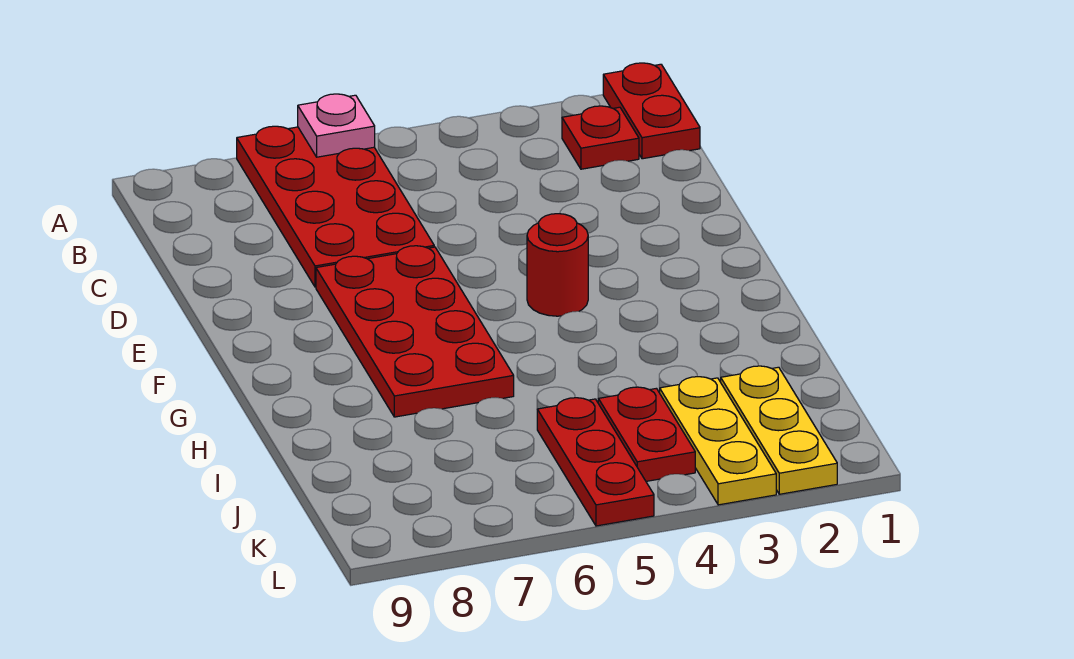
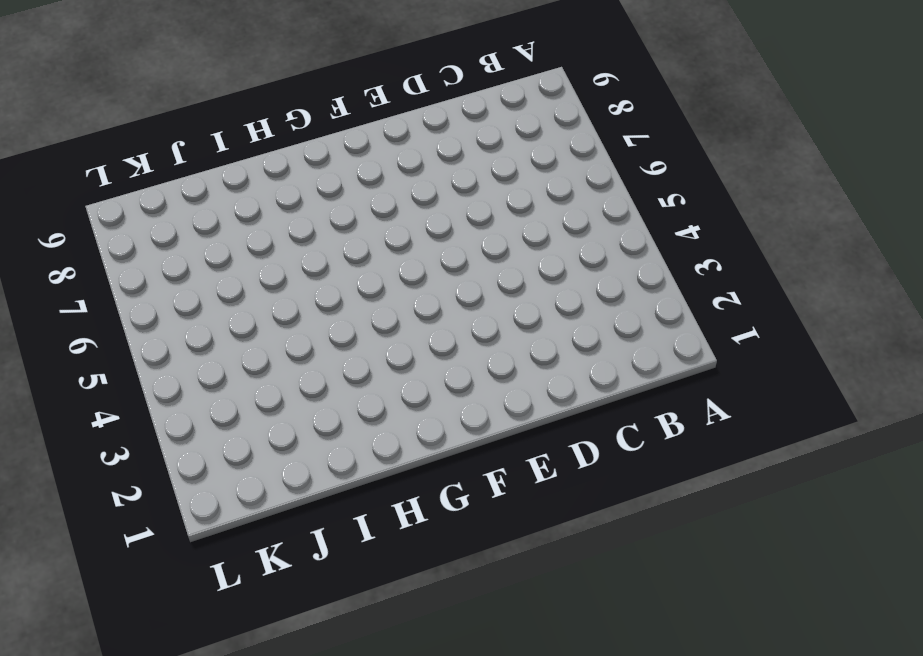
none -> red 1x2 plate [603,63,700,159]
none -> red 2x4 plate [237,126,434,287]

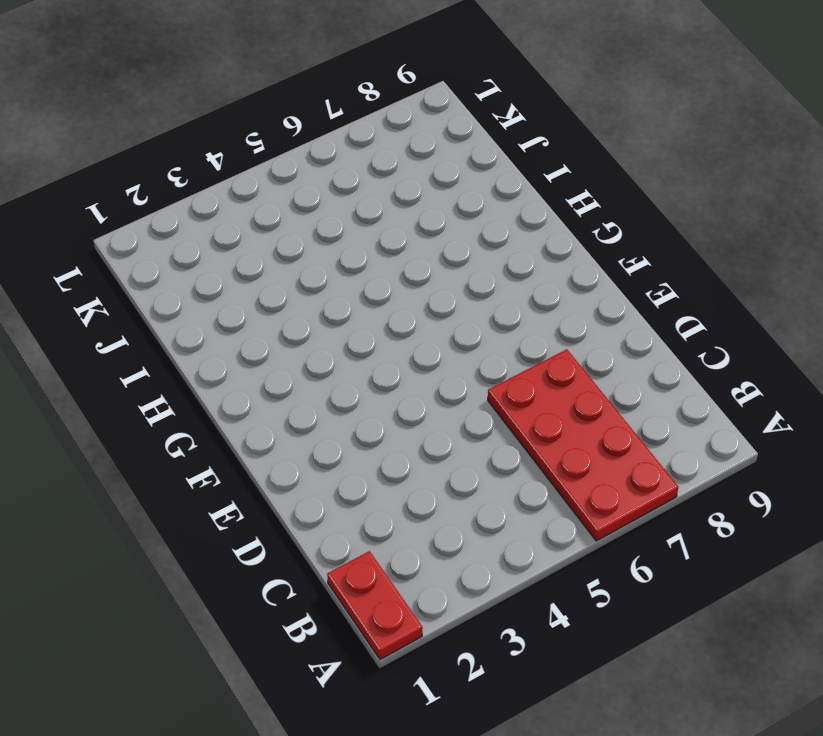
none -> red 1x1 plate [562,106,639,169]
none -> red 2x4 plate [316,246,514,417]

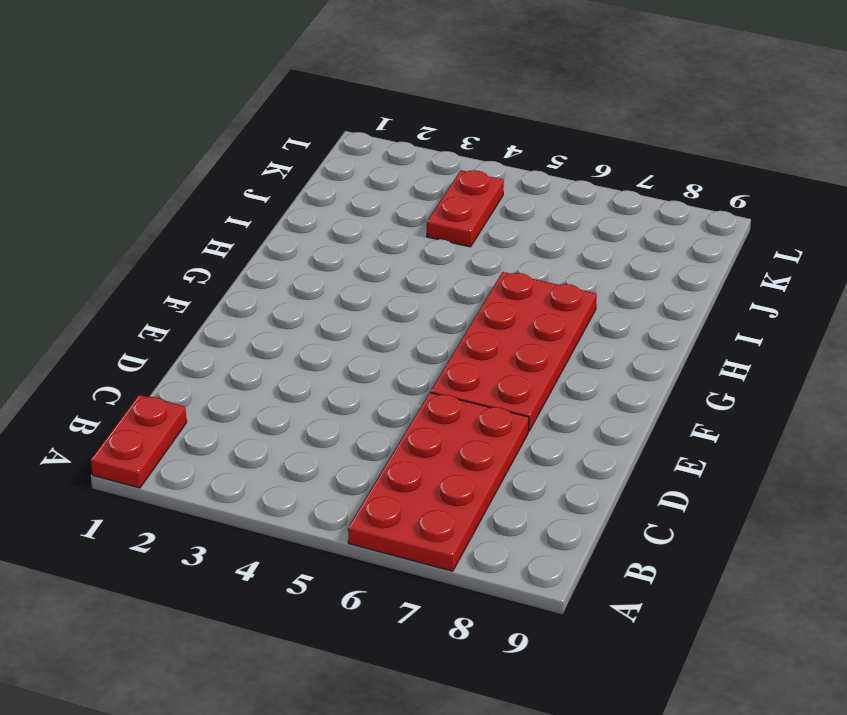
none -> red 1x1 plate [562,106,639,169]
none -> red 1x1 round brick [527,214,588,316]

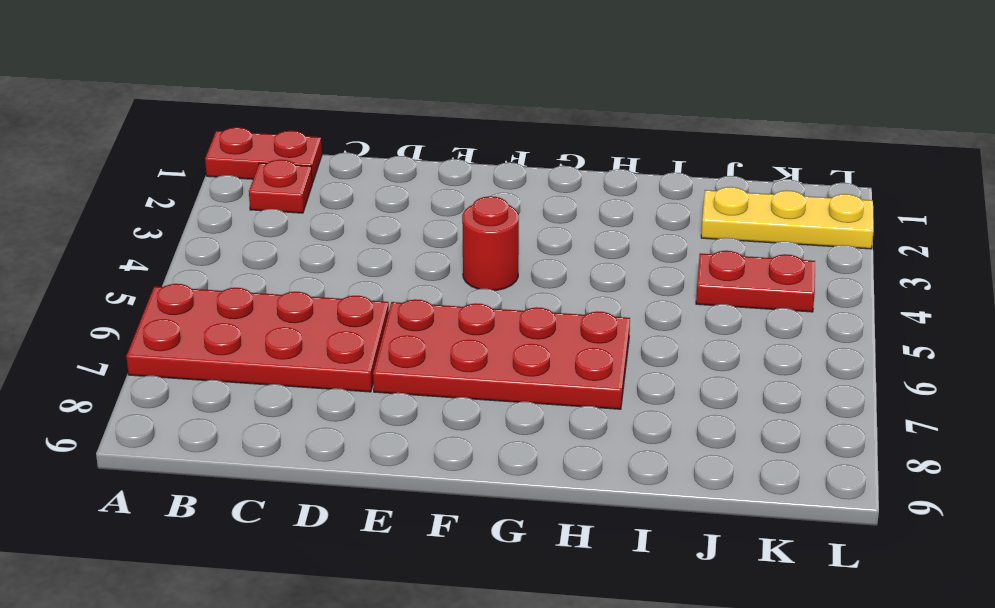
none -> yellow 1x3 plate [660,377,776,505]
none -> red 1x3 plate [537,398,654,526]

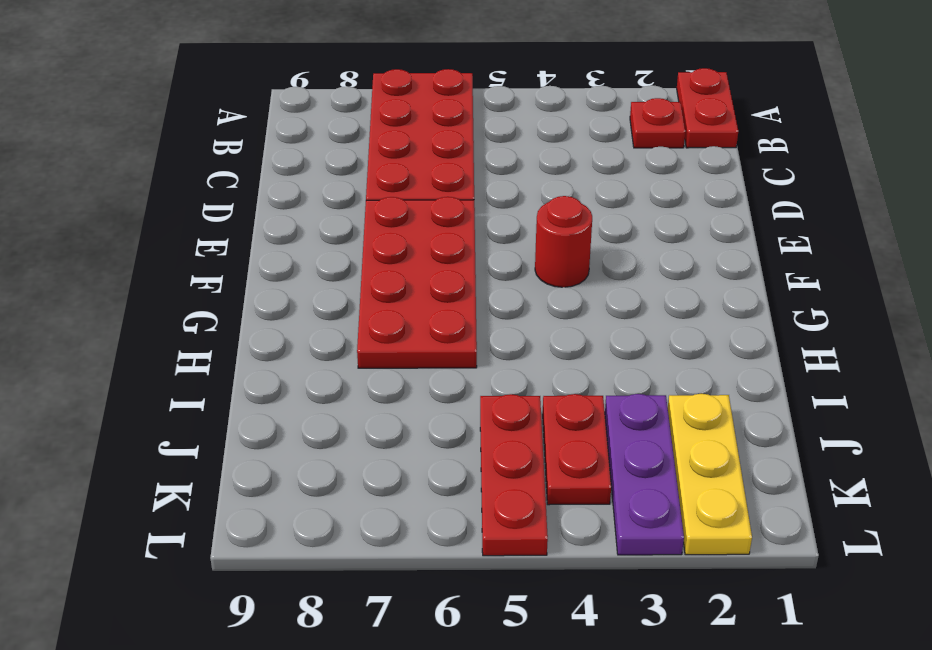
purple 1x3 plate [605,394,684,555] -> yellow 1x3 plate [660,377,776,505]
none -> pink 1x1 plate [298,94,375,157]

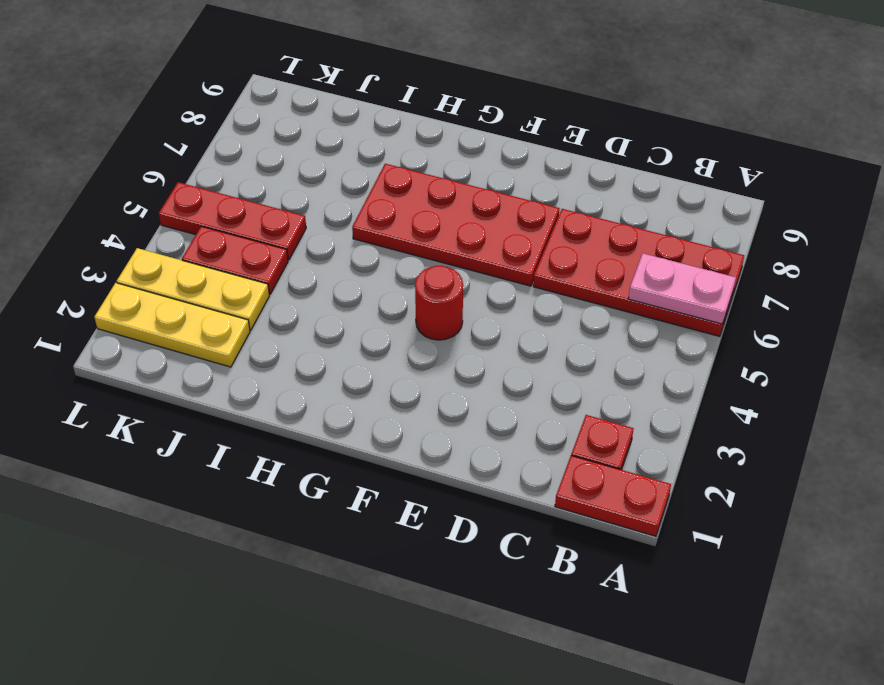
pink 1x2 plate [628,253,736,324] -> pink 1x1 plate [298,94,375,157]

